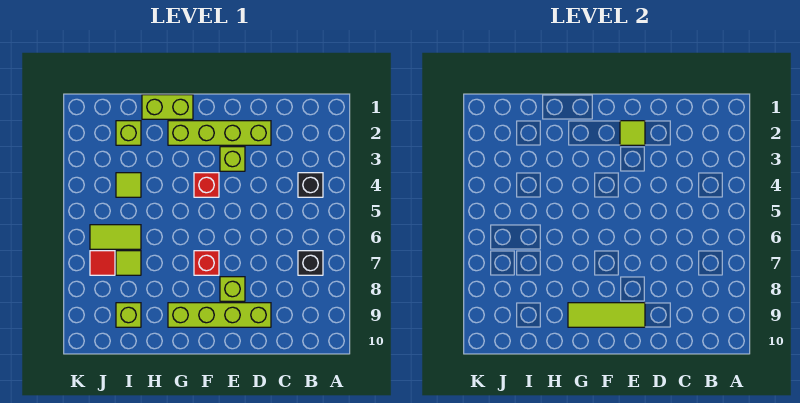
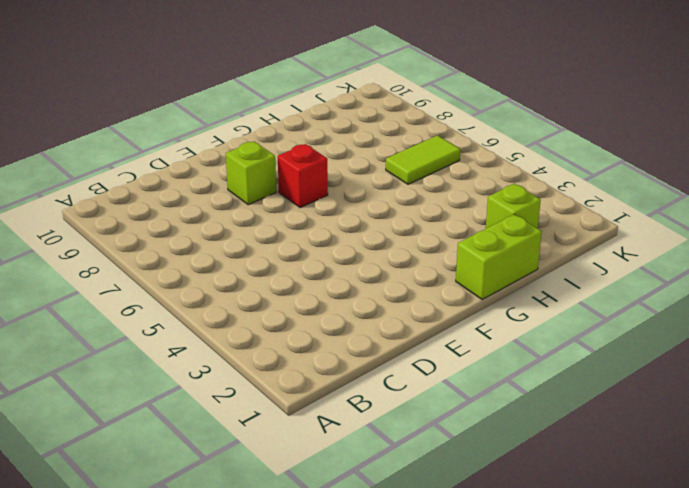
none -> black 1x1 brick [298,173,323,197]
none -> black 1x1 brick [298,251,323,275]
none -> lime 1x4 brick [168,121,271,145]

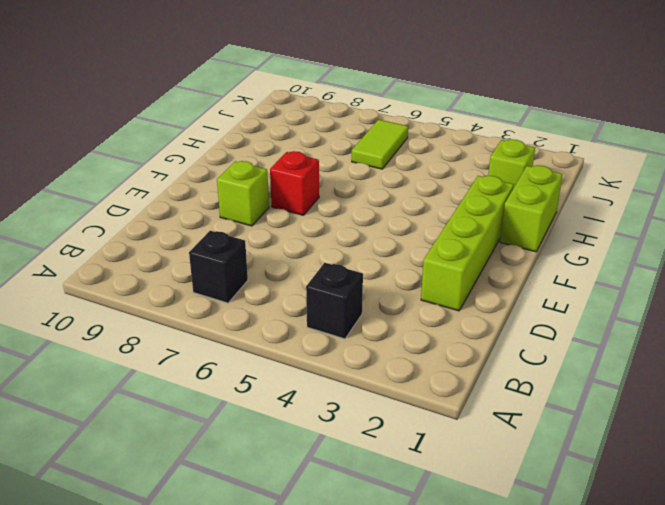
none -> lime 1x4 brick [168,303,271,327]
none -> lime 1x1 brick [220,147,245,171]
none -> red 1x1 brick [194,173,219,197]

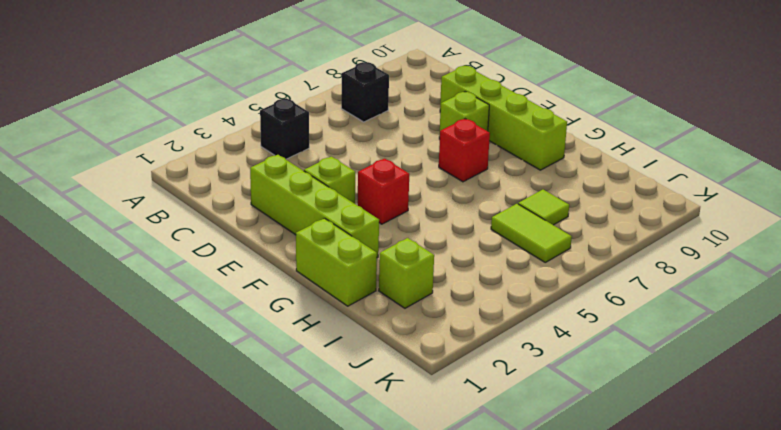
none -> lime 1x1 tile [116,173,141,197]
none -> lime 1x1 brick [116,303,141,327]
none -> red 1x1 tile [90,251,115,275]

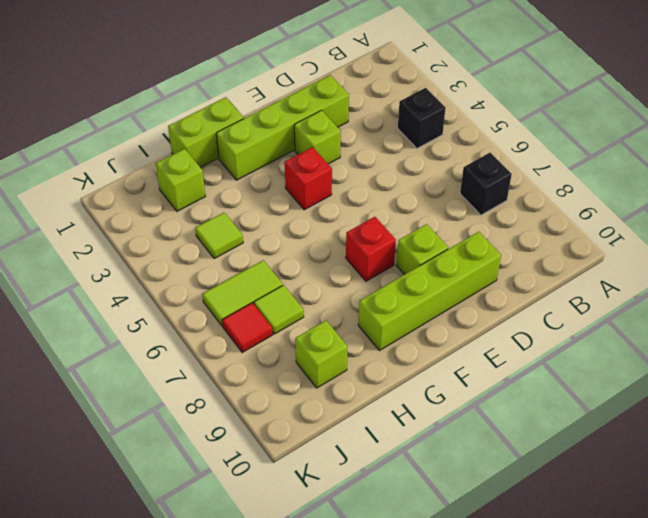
none -> lime 1x1 tile [620,121,645,145]
none -> lime 1x3 tile [568,303,645,327]

